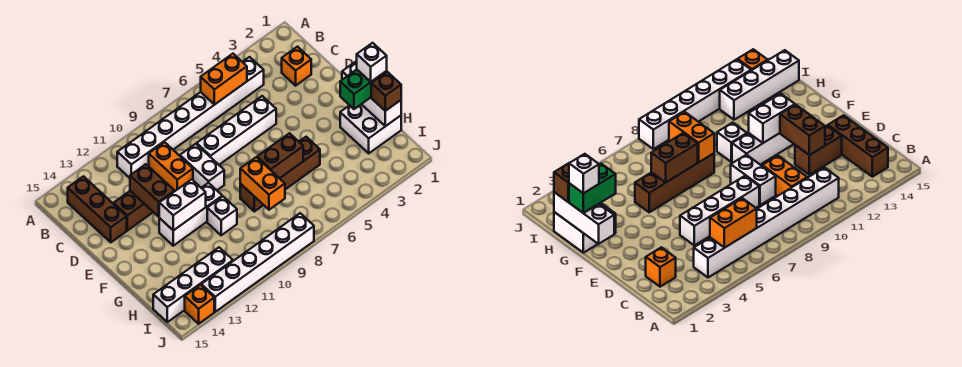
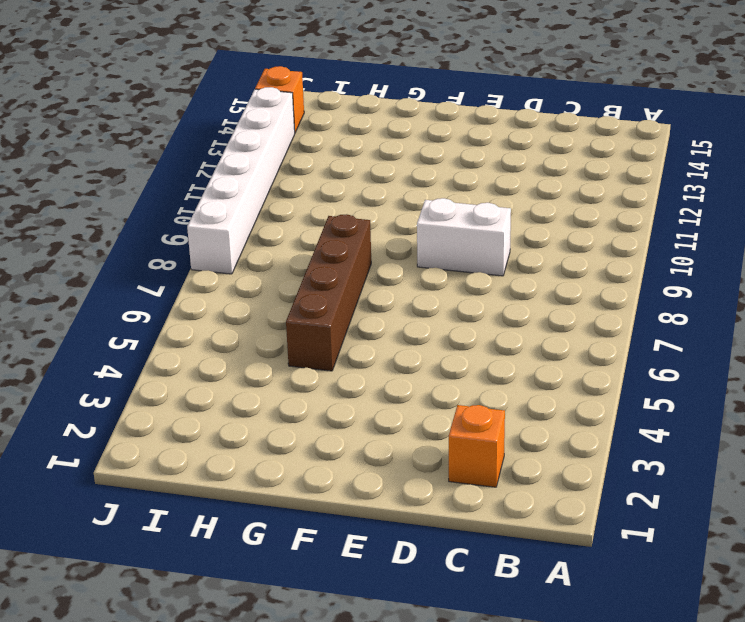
none -> white 1x8 brick [117,57,264,178]
none -> brown 1x3 brick [68,176,127,242]
none -> orange 1x2 brick [149,142,193,191]

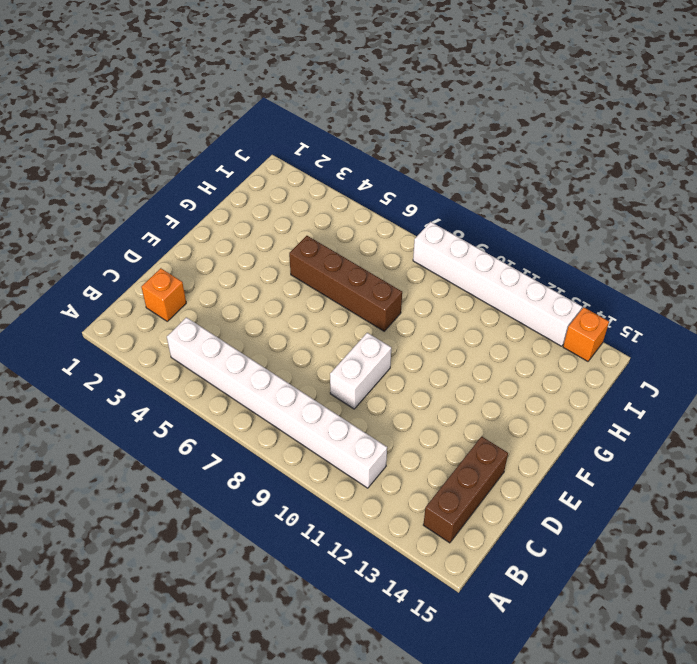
none -> orange 1x2 brick [149,142,193,191]
none -> white 1x4 brick [197,96,276,165]
none -> brown 1x2 brick [114,191,153,231]

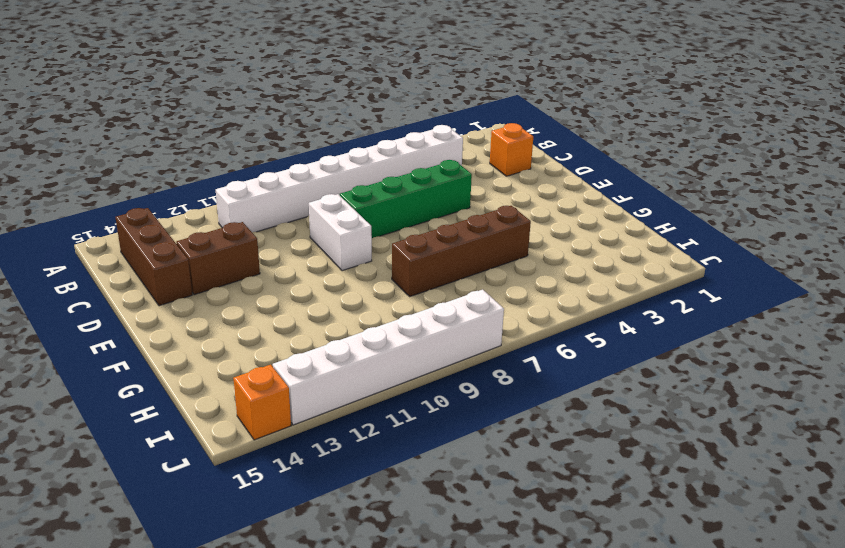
green 1x4 brick [340,160,472,238] -> white 1x4 brick [197,96,276,165]
none -> orange 1x2 brick [149,142,193,191]
none -> white 1x3 brick [159,183,222,246]
none -> white 2x2 brick [340,104,401,153]

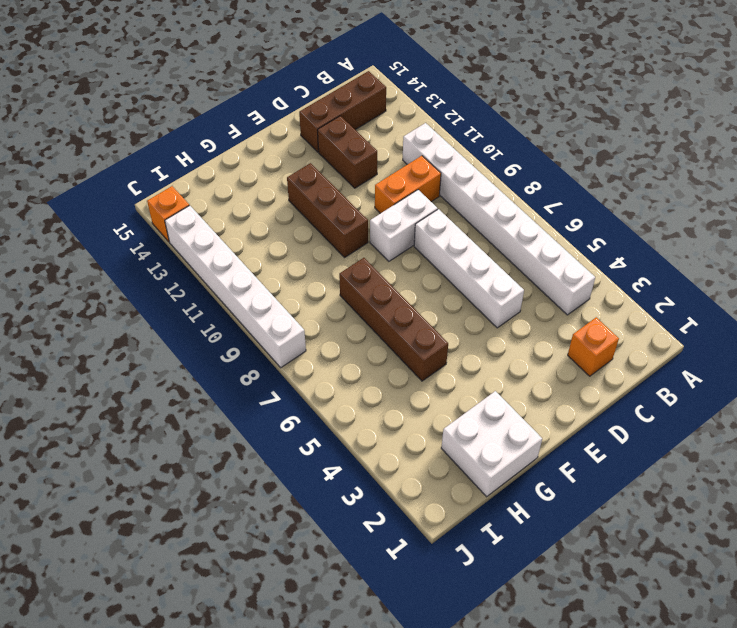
brown 1x3 brick [287,163,368,257] -> white 1x3 brick [159,183,222,246]
none -> white 1x1 brick [207,197,237,235]
none -> white 1x4 brick [153,248,233,322]
none -> orange 1x2 brick [201,54,247,105]

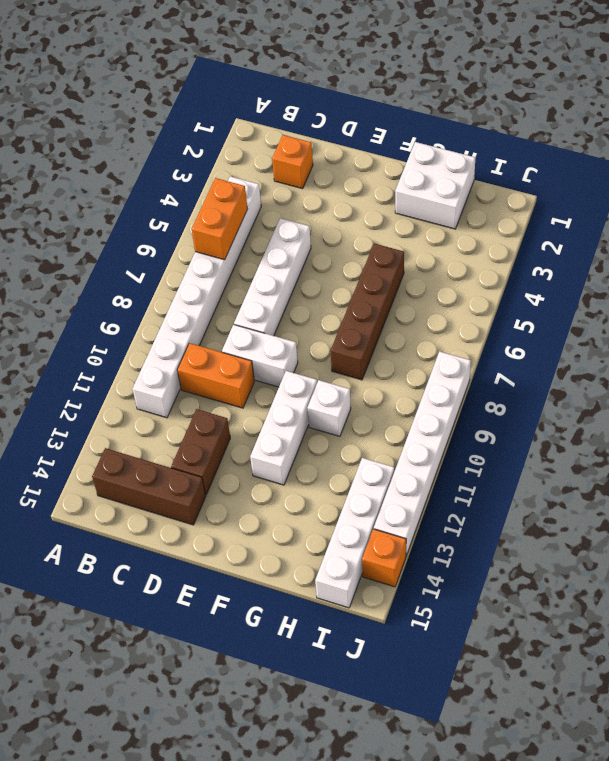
none -> brown 1x2 brick [130,164,175,217]
none -> white 1x3 brick [342,61,401,126]
none -> white 1x2 brick [159,179,206,230]

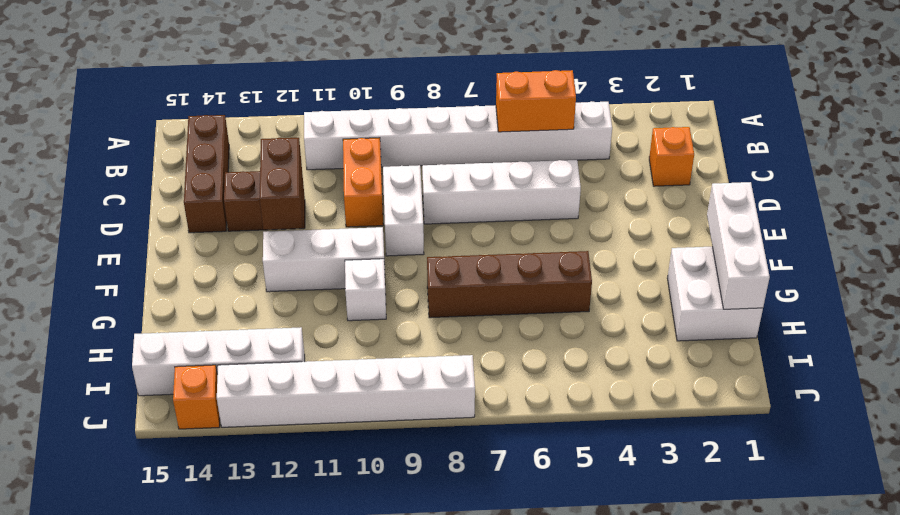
none -> white 1x2 brick [159,179,206,230]
none -> brown 1x2 brick [257,133,303,178]
none -> orange 1x2 brick [240,157,285,210]

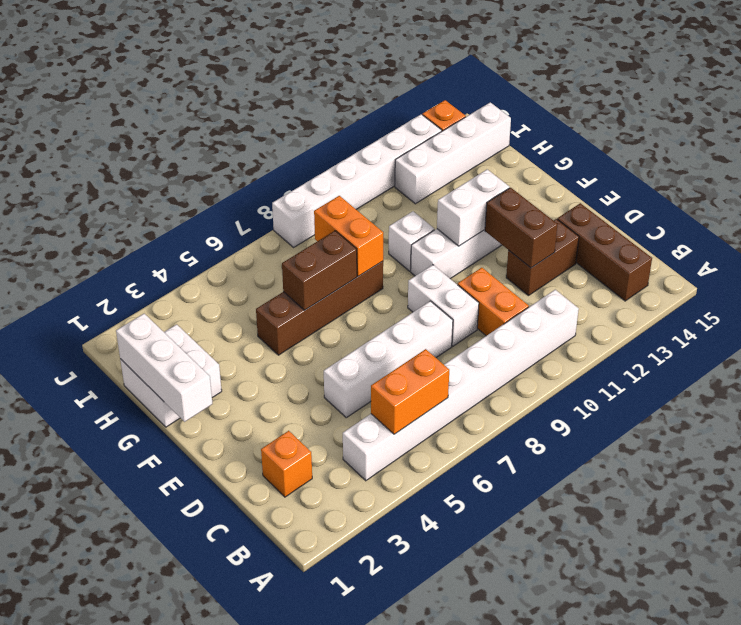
none -> green 1x2 brick [340,70,387,109]
none -> brown 1x1 brick [371,72,401,111]
none -> white 1x1 brick [357,43,387,82]

